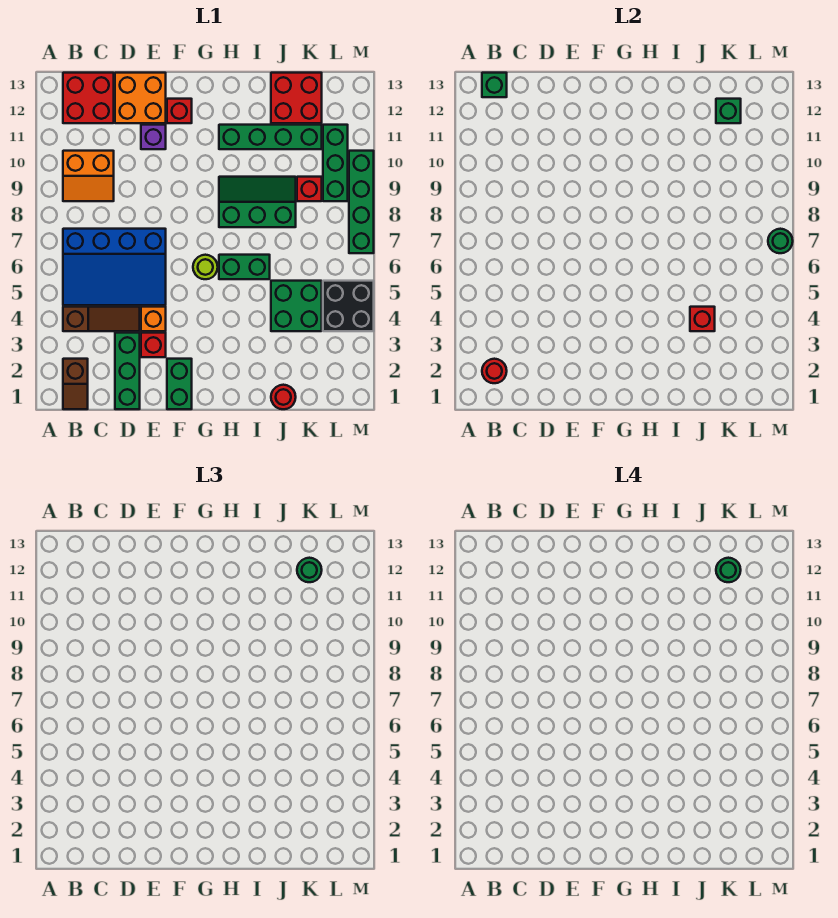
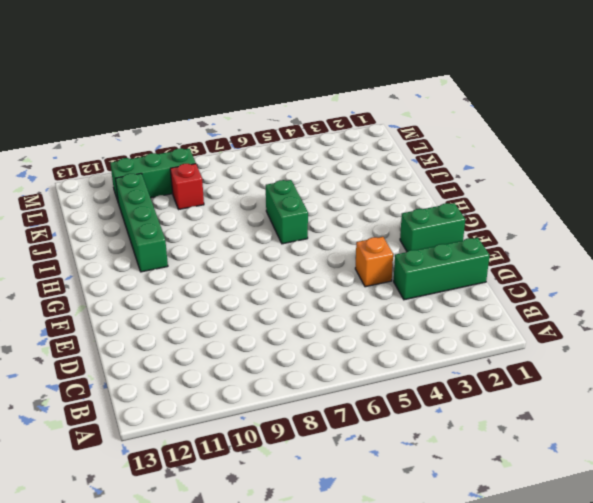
none -> brown 1x2 slope [63,359,88,409]
none -> brown 1x3 slope [63,307,140,331]
none -> blue 3x4 slope [63,229,166,305]
none -> orange 2x2 slope [63,151,114,201]

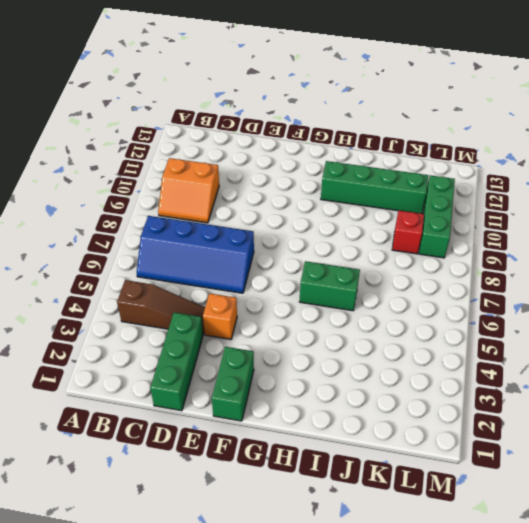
blue 2x4 slope [137,216,254,293] -> blue 3x4 slope [63,229,166,305]
none -> brown 1x2 slope [63,359,88,409]
none -> red 2x2 brick [63,73,114,123]
none -> orange 2x2 brick [115,73,166,123]
none -> red 1x1 brick [141,333,166,357]

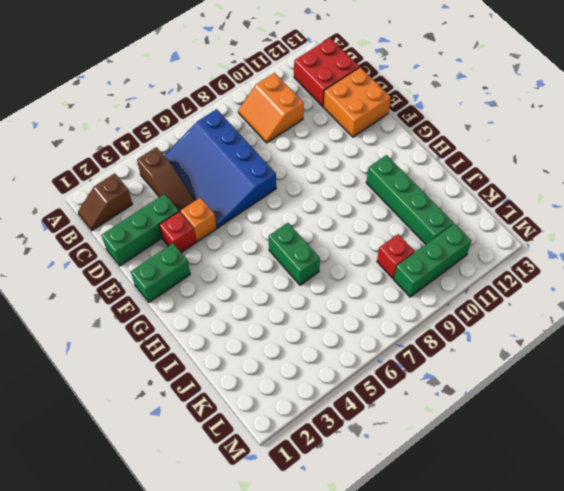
none -> purple 1x1 brick [141,125,166,149]
none -> red 1x1 brick [167,99,192,123]
none -> lime 1x1 round brick [193,255,218,279]
none -> green 2x3 slope [219,177,296,227]

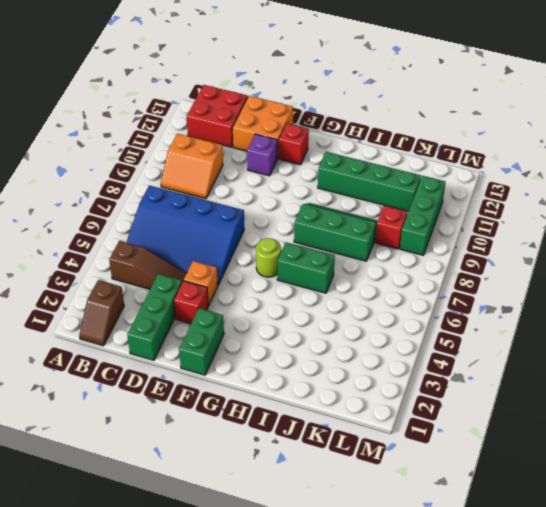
none -> red 1x1 round brick [271,385,296,409]
none -> green 2x2 brick [271,281,322,331]
none -> red 2x2 brick [271,73,322,123]
none -> black 2x2 brick [323,281,374,331]

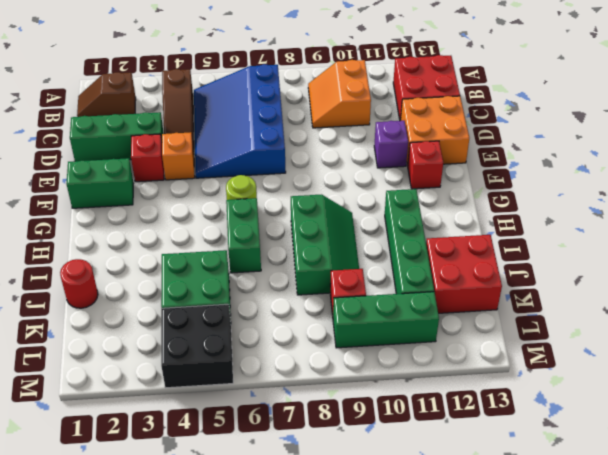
none -> green 1x4 brick [349,151,374,253]
none -> red 1x1 round brick [482,359,507,383]
none -> green 1x1 brick [482,73,507,97]
none -> red 1x1 brick [690,307,715,331]

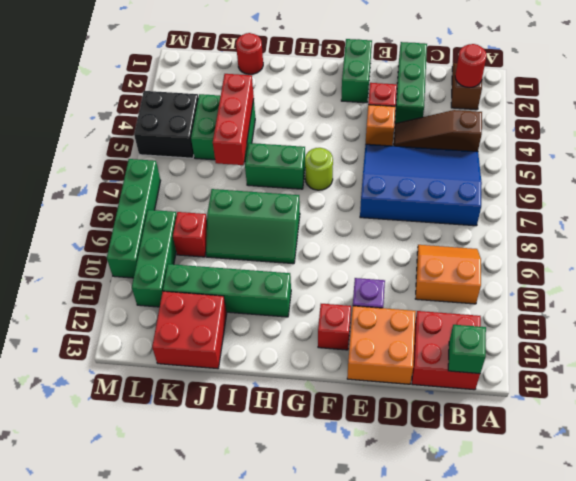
red 1x3 brick [213,74,254,165] -> red 1x1 brick [690,307,715,331]
none -> green 1x1 brick [716,99,741,123]
none -> green 1x1 round brick [768,229,793,253]
none -> green 1x1 round brick [297,558,322,582]
none -> green 1x1 round brick [716,558,741,582]

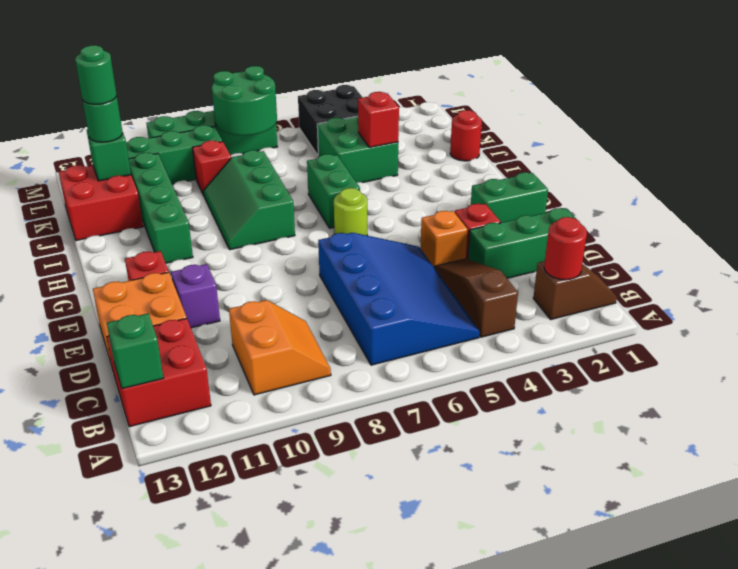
green 2x2 round brick [212,66,277,135] -> green 1x1 round brick [768,229,793,253]

